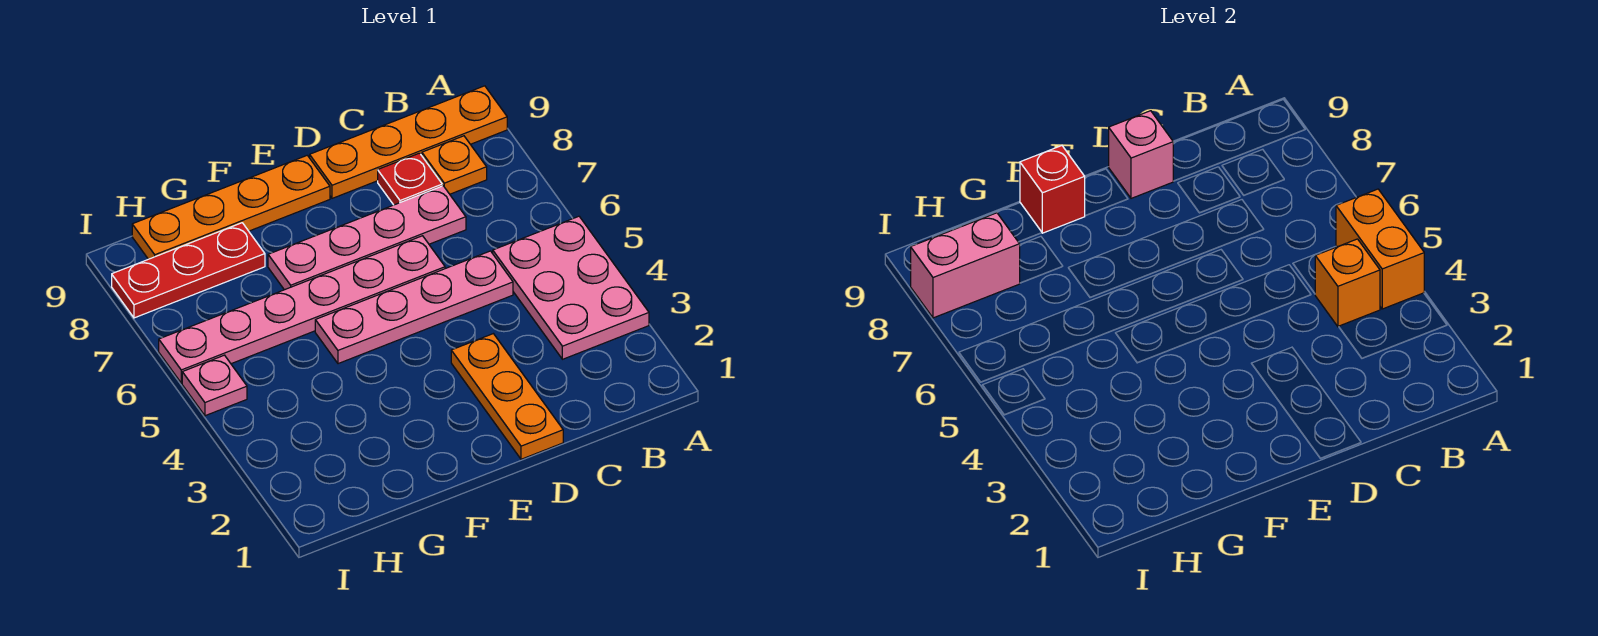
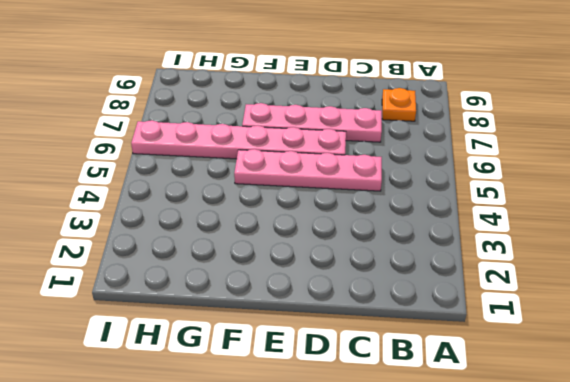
none -> pink 2x3 plate [493,216,649,359]
none -> orange 1x4 plate [310,86,507,198]
none -> red 1x1 plate [378,153,442,205]

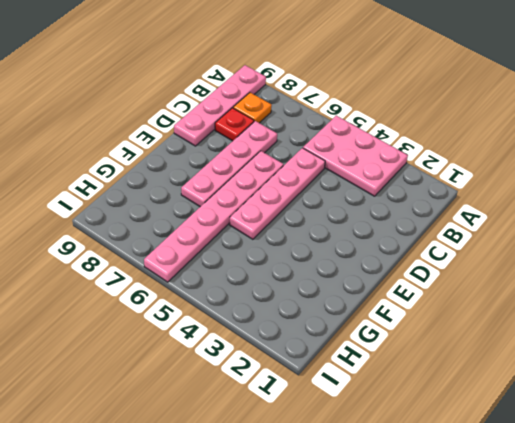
pink 1x4 plate [174,65,266,146] -> orange 1x4 plate [310,86,507,198]
none -> orange 1x3 plate [451,334,563,459]
none -> orange 1x4 plate [132,155,330,259]
none -> red 1x3 plate [112,223,265,318]

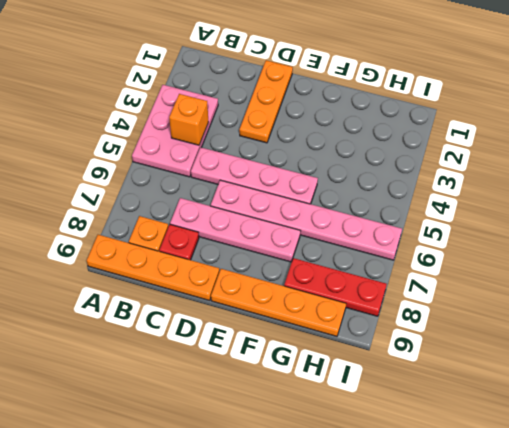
none -> pink 1x1 plate [182,355,247,416]
none -> orange 1x2 brick [1336,189,1424,309]
none -> pink 1x1 brick [1109,111,1173,198]

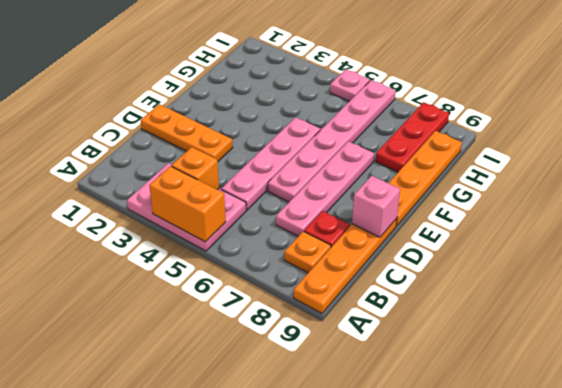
none -> red 1x1 brick [1020,146,1085,233]
none -> pink 1x2 brick [911,213,1020,318]

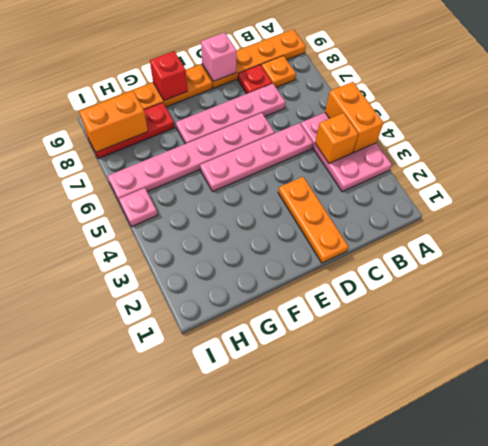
orange 1x2 brick [79,91,148,152] -> pink 1x2 brick [911,213,1020,318]

